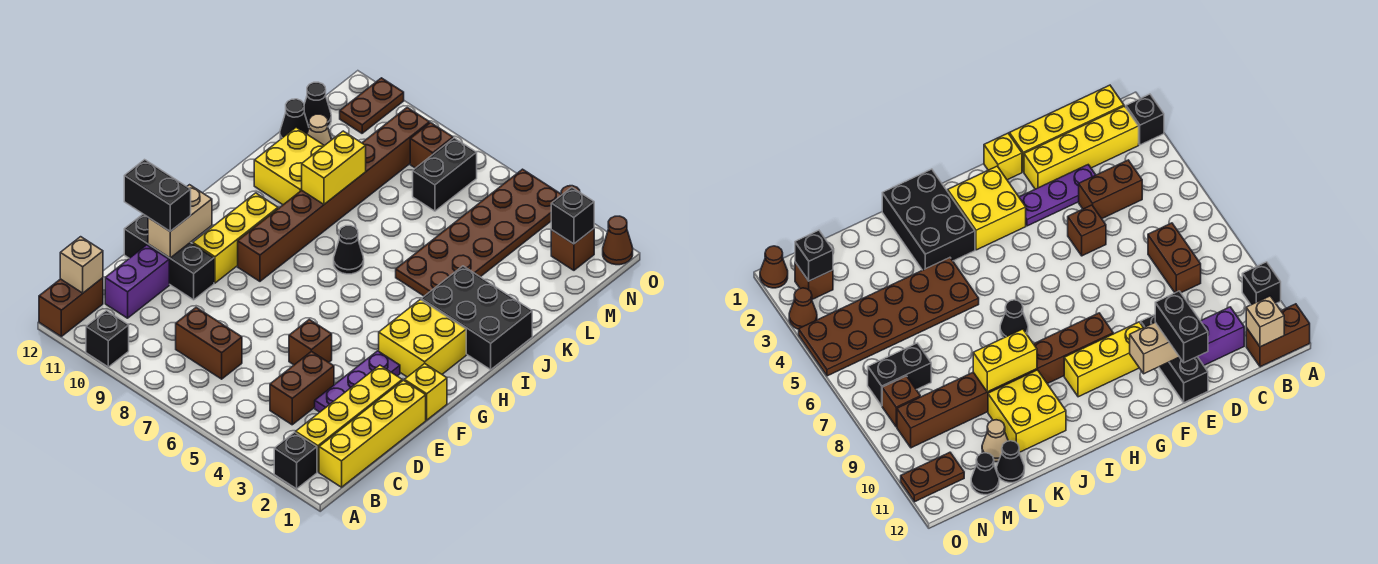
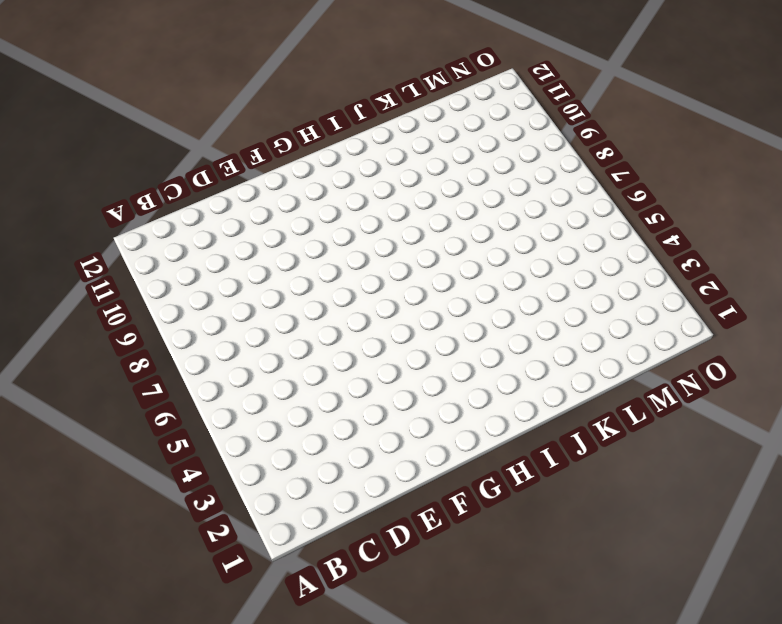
none -> black 1x1 brick [274,432,317,489]
none -> black 1x1 brick [86,311,129,367]
none -> brown 1x2 brick [39,278,103,336]
none -> yellow 1x4 brick [319,380,426,487]

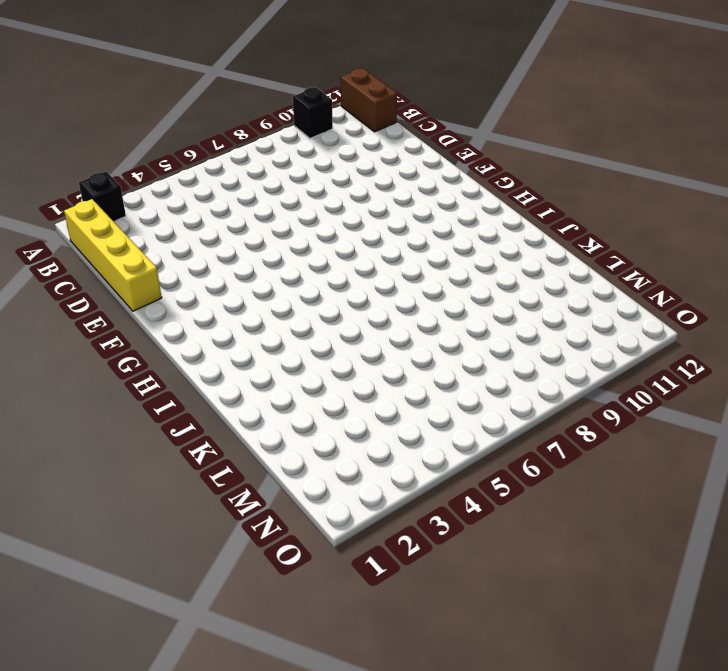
none -> yellow 1x4 brick [296,365,402,472]
none -> brown 1x2 brick [270,351,334,425]
none -> brown 1x2 brick [176,308,242,379]
none -> purple 1x2 brick [105,245,169,318]

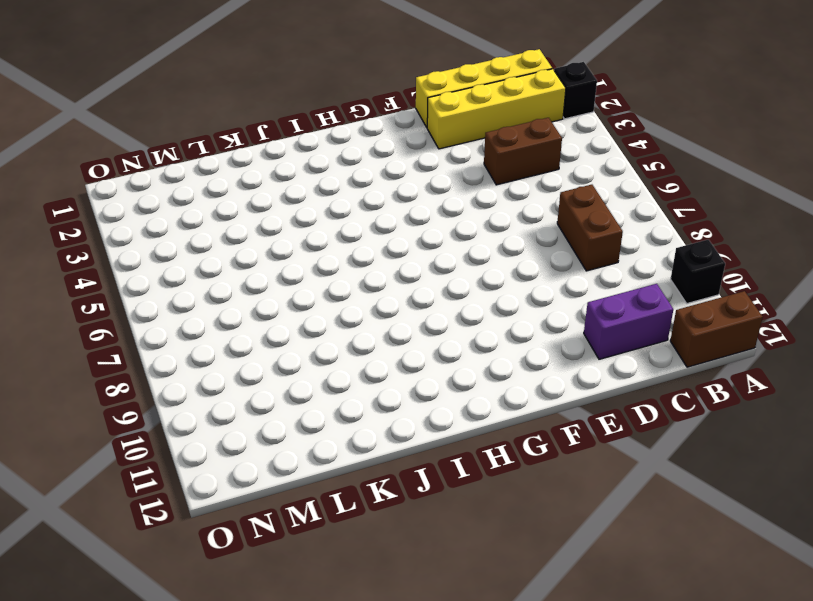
none -> purple 1x3 plate [315,351,400,412]
none -> brown 1x1 brick [289,319,332,365]
none -> black 1x3 brick [124,214,214,300]
none -> yellow 1x1 brick [404,364,447,420]

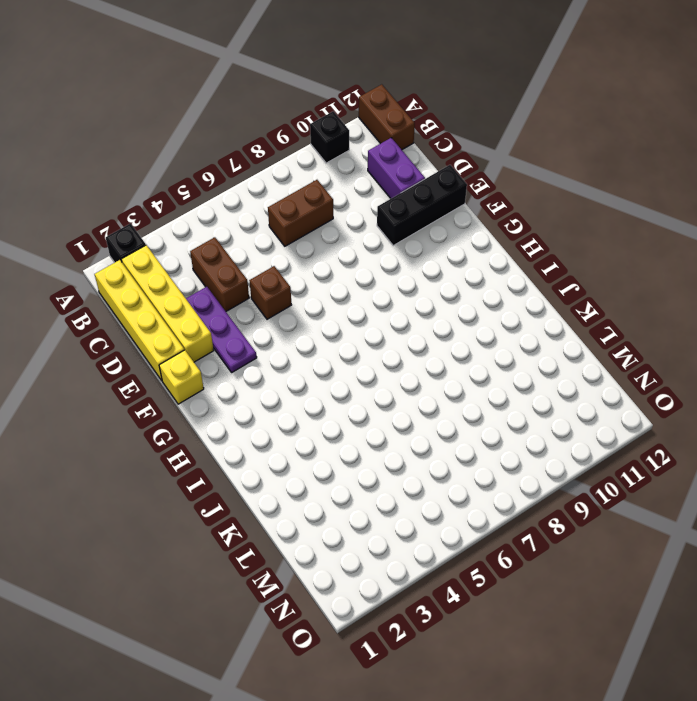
none -> yellow 1x3 brick [193,193,278,283]
none -> yellow 2x2 brick [379,299,466,377]
none -> brown 1x8 brick [238,108,430,281]
none -> black 2x3 brick [421,266,532,370]

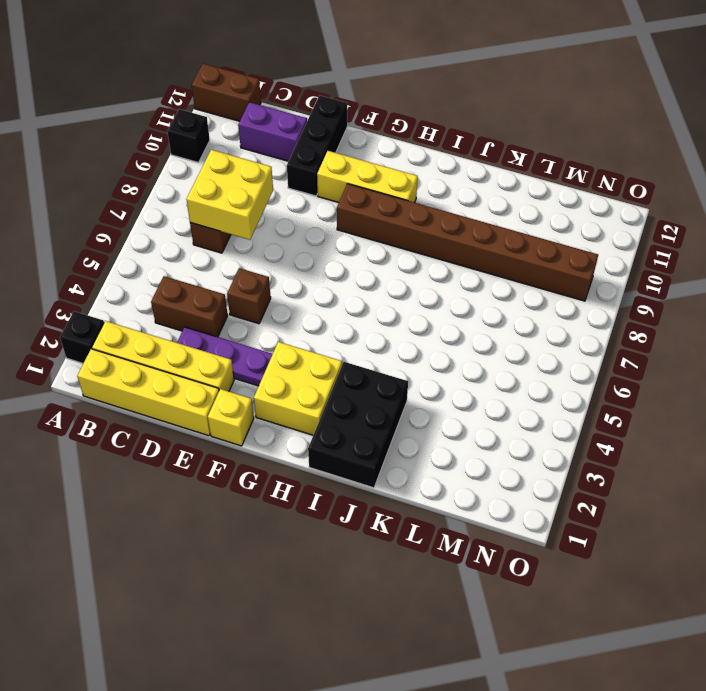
yellow 2x2 brick [186,150,273,240] -> yellow 2x2 brick moved to [254,127,324,205]
none -> black 1x1 cone [334,226,364,274]
none -> brown 2x6 plate [396,169,561,296]
none -> tan 1x1 cone [307,114,331,146]
none -> black 1x1 cone [280,99,309,139]

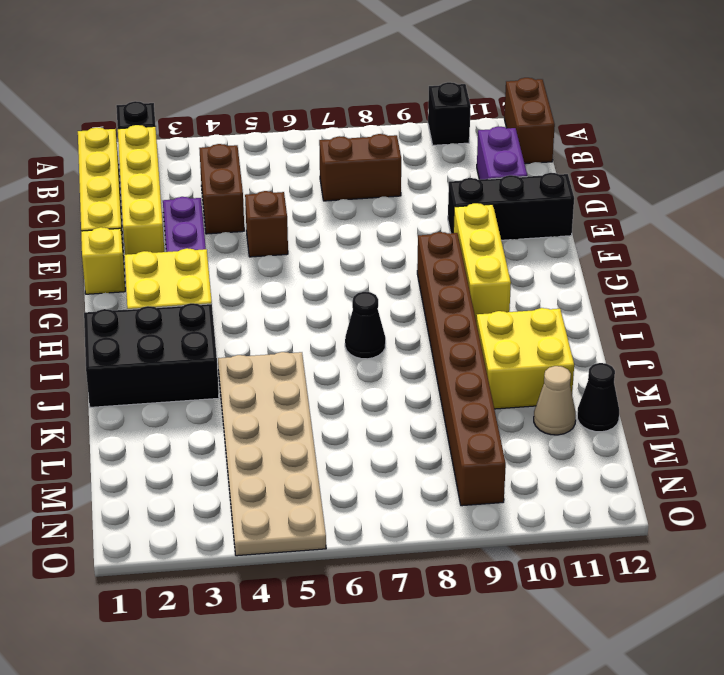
tan 2x6 plate [218,352,326,556] -> brown 2x6 plate [396,169,561,296]
none -> black 1x2 brick [413,138,477,211]
none -> black 1x1 cone [304,82,331,126]
none -> brown 1x1 brick [551,229,594,270]
none -> brown 1x1 brick [410,123,453,168]

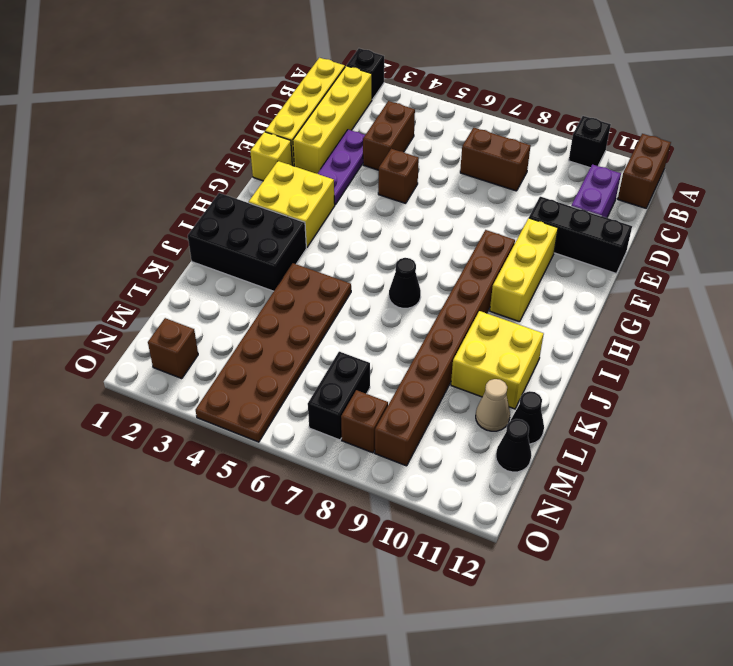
none -> brown 1x2 plate [340,78,404,133]
none -> brown 1x1 cone [603,216,633,265]
none -> brown 1x1 cone [789,288,817,329]
none -> tan 1x1 brick [60,237,103,293]

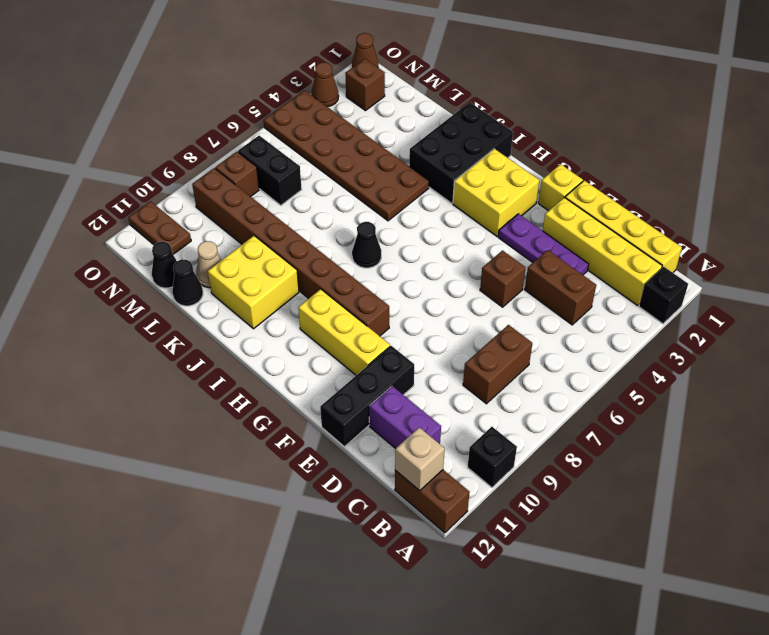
none -> tan 1x2 brick [148,185,212,258]
none -> yellow 1x2 brick [302,131,366,204]
none -> black 1x1 brick [551,187,594,244]
none -> black 1x2 brick [124,160,191,231]

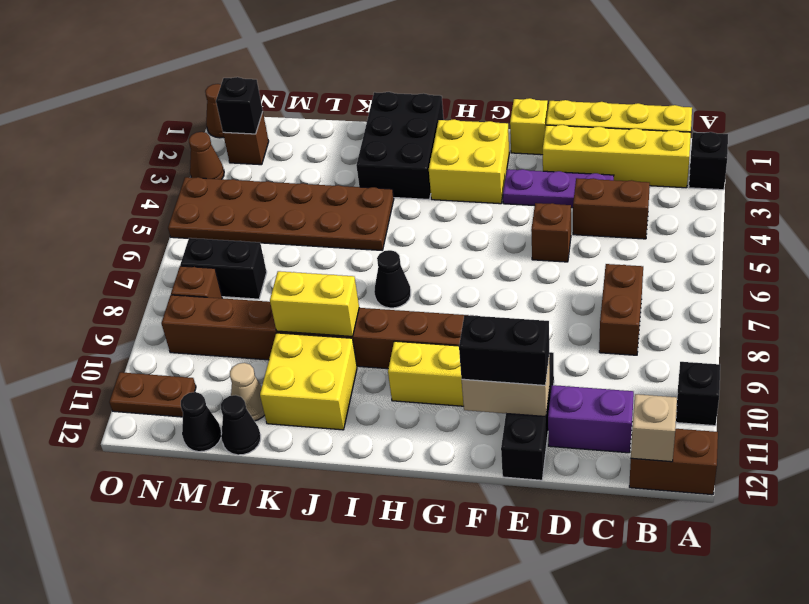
black 1x2 brick [459,315,549,385] -> black 1x2 brick turned to [124,160,191,231]

